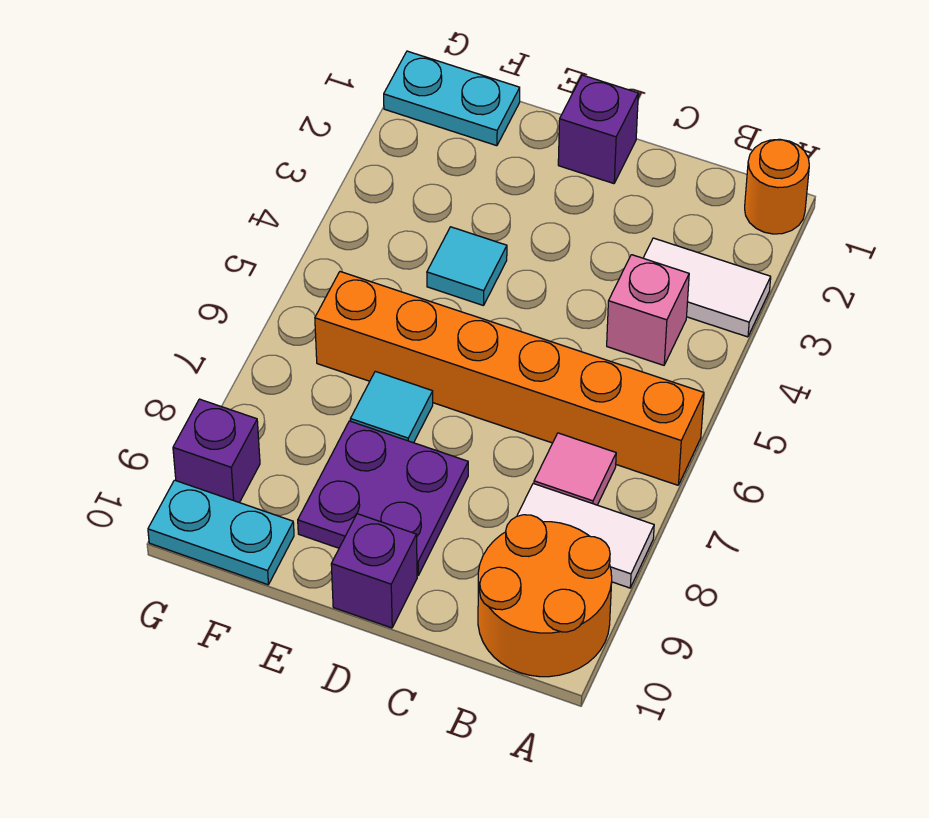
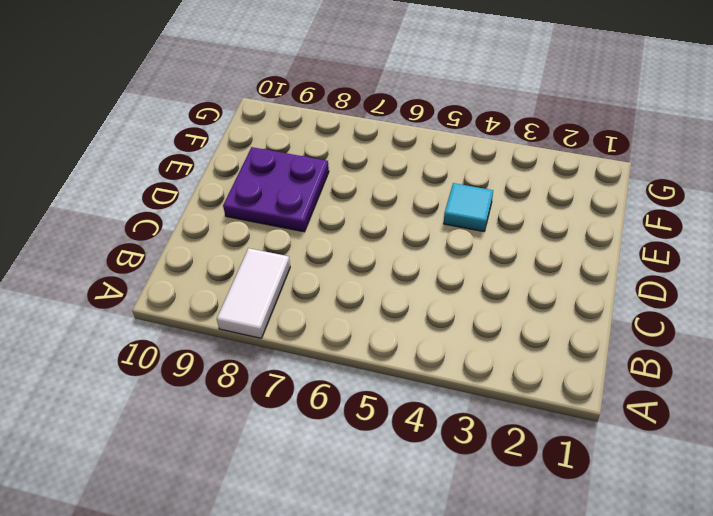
none -> orange 1x1 round brick [745,139,809,234]
none -> white 1x2 tile [644,238,771,337]
none -> orange 1x6 brick [315,272,704,485]

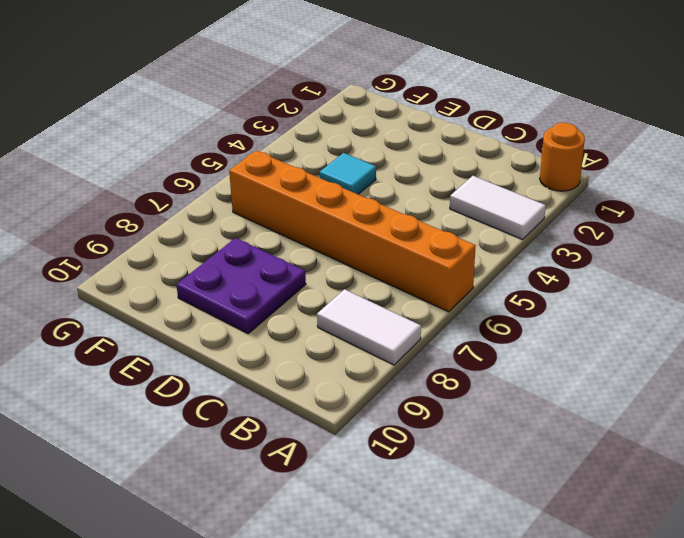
none -> orange 2x2 round brick [478,515,612,677]
none -> pink 1x1 brick [607,255,689,365]
none -> pink 1x1 tile [534,433,616,505]

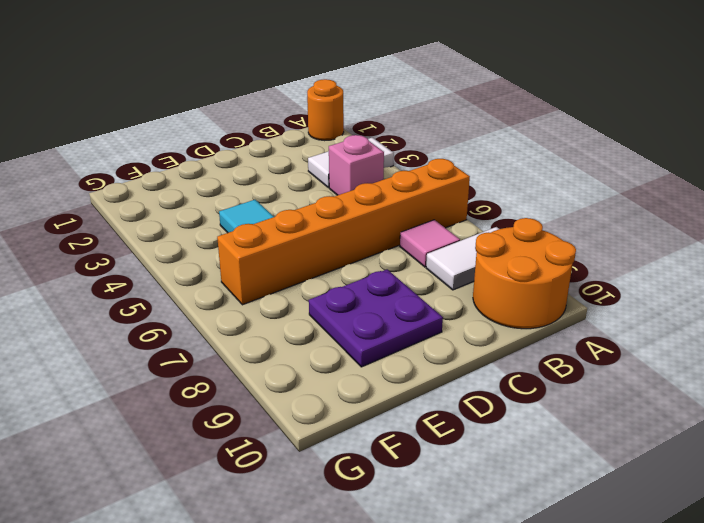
none -> purple 1x1 brick [558,75,638,184]
none -> purple 1x1 brick [331,514,417,628]
none -> cyan 1x1 tile [350,371,433,443]

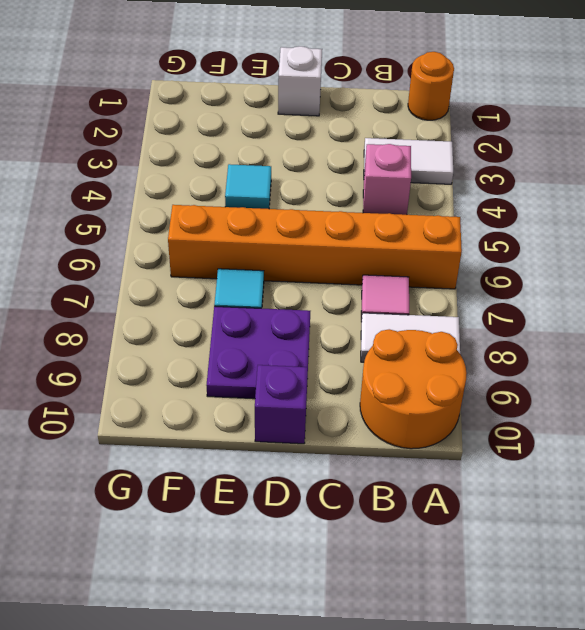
white 1x1 brick [278,46,322,116] -> purple 1x1 brick [558,75,638,184]
none -> cyan 1x2 plate [384,51,520,146]
none -> cyan 1x2 plate [148,480,294,585]
none -> purple 1x1 brick [173,399,260,503]

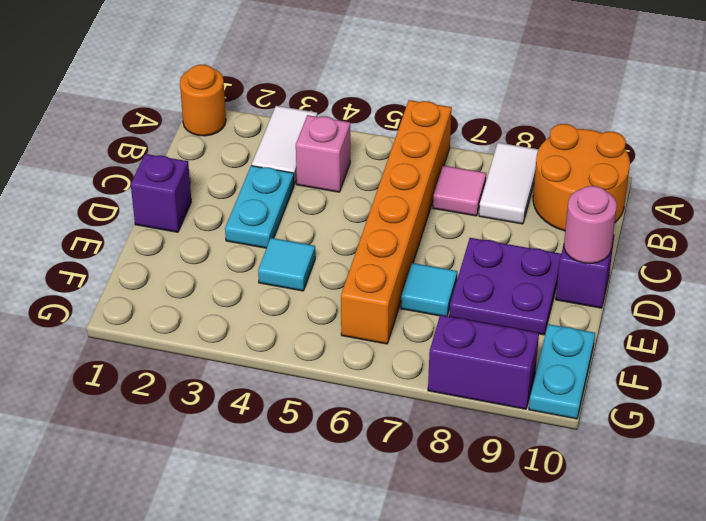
cyan 1x2 plate [225,166,294,248] -> cyan 1x2 plate moved to [384,51,520,146]
pink 1x1 round brick [564,186,617,264] -> none
purple 1x2 brick [428,315,539,409] -> purple 1x1 brick [173,399,260,503]

